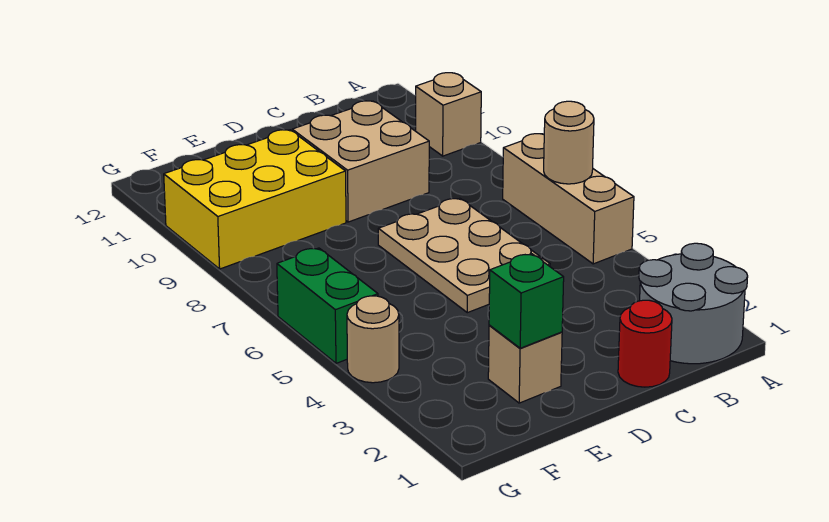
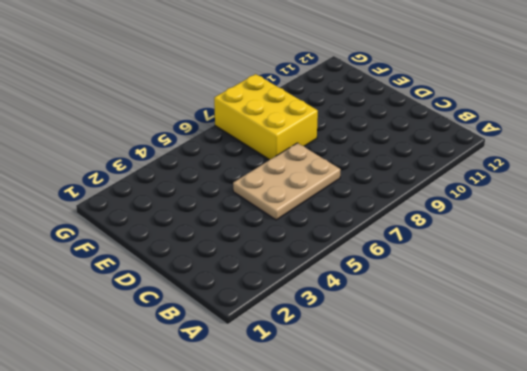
yellow 2x3 brick [214,74,318,160] -> yellow 2x3 brick moved to [164,130,346,269]
none -> grey 2x2 round brick [639,243,748,364]
none -> tan 1x3 brick [503,134,634,264]
none -> tan 1x1 brick [416,73,481,156]

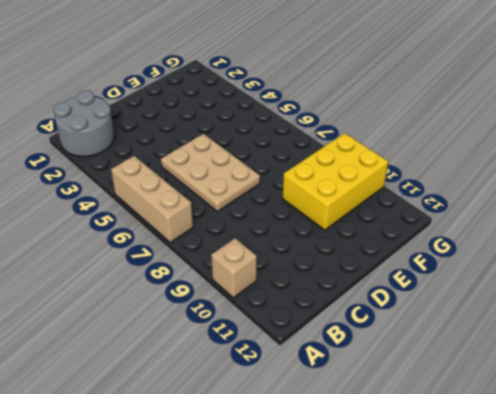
none -> red 1x1 round brick [618,300,672,387]
none -> tan 2x2 brick [292,101,429,222]
none -> tan 1x1 brick [488,325,562,403]

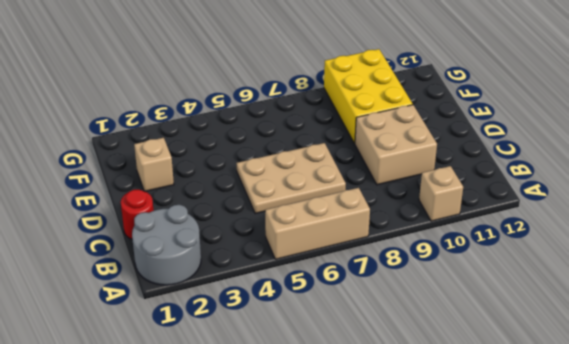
none -> tan 1x1 round brick [347,296,399,383]
none -> green 1x2 brick [277,248,378,363]
none -> tan 1x1 round brick [544,101,594,184]

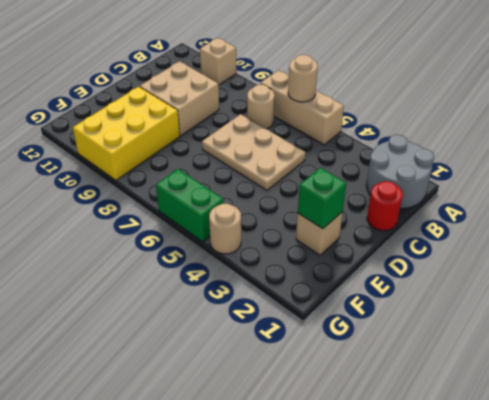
tan 1x1 round brick [247,85,275,129] -> none

